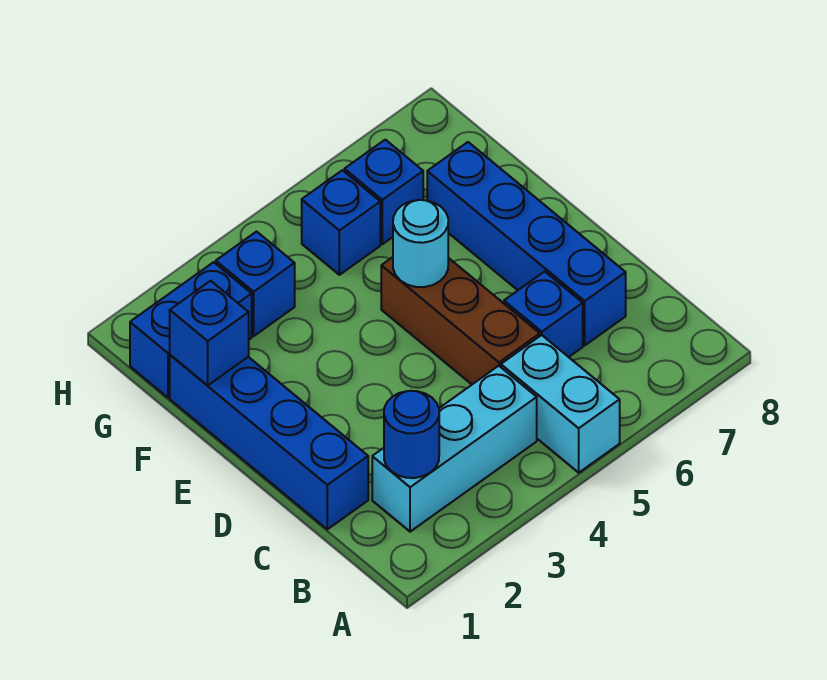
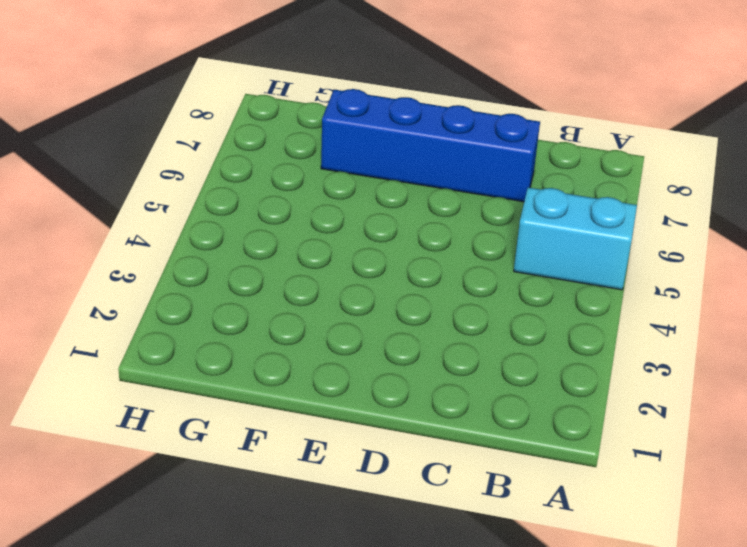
none -> cyan 1x3 brick [372,366,537,532]
none -> blue 1x4 brick [170,355,368,529]
none -> brown 1x3 brick [381,257,540,384]

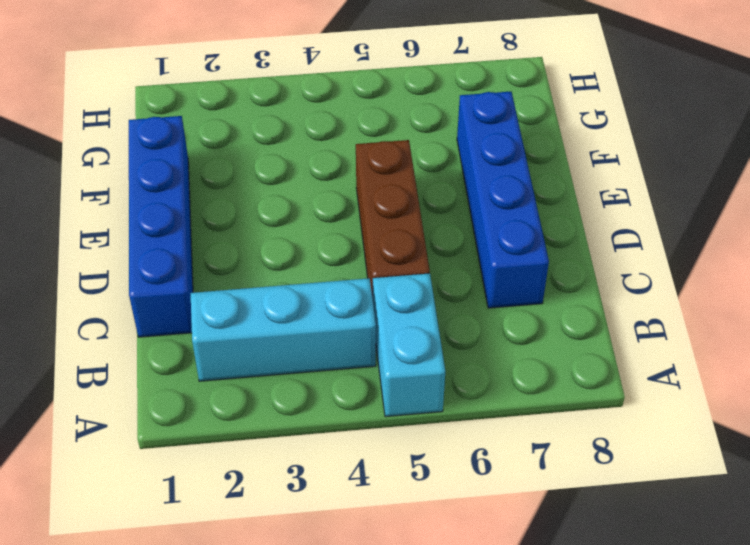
none -> blue 1x1 brick [504,271,583,357]
none -> blue 1x2 brick [130,262,252,397]
none -> blue 1x1 brick [216,232,295,336]

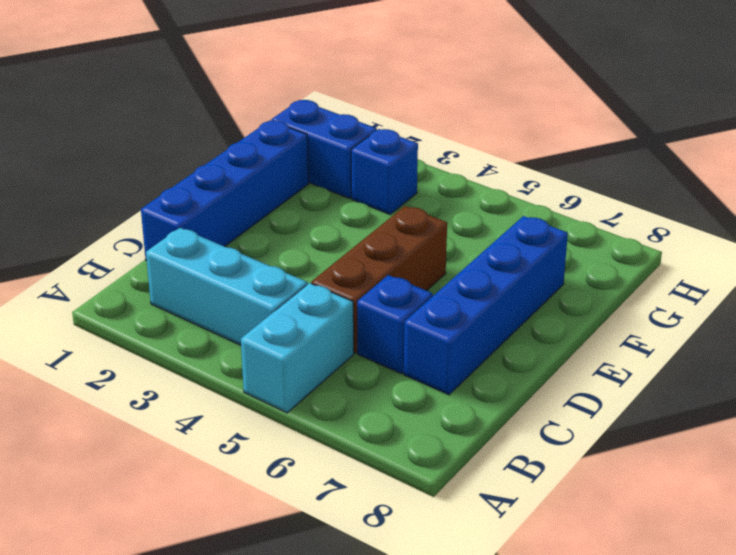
none -> blue 1x1 brick [302,170,380,275]
none -> blue 1x1 brick [344,140,423,244]
none -> blue 1x1 round brick [384,391,439,478]

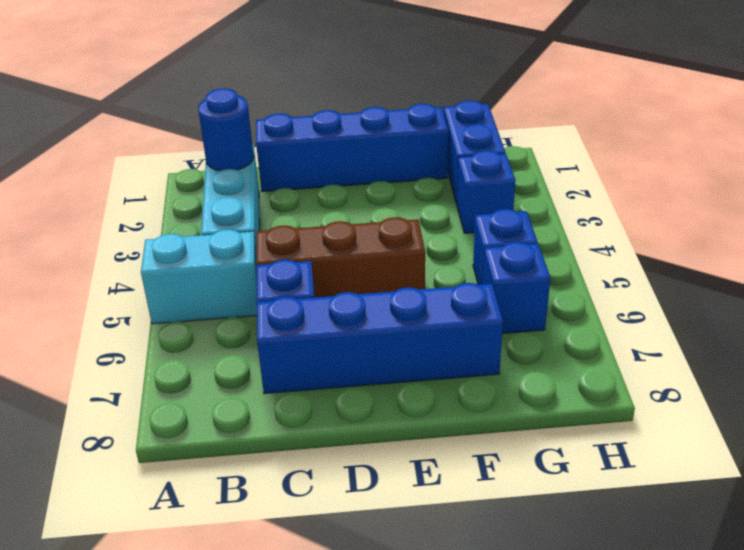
none -> cyan 1x1 round brick [393,200,448,287]
none -> blue 1x1 brick [170,281,249,386]

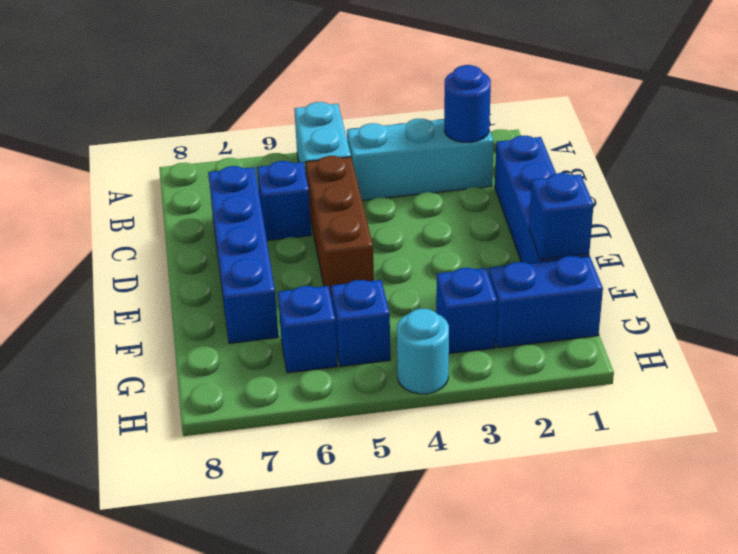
cyan 1x1 round brick [397,309,449,394] -> cyan 1x1 round brick moved to [393,200,448,287]

